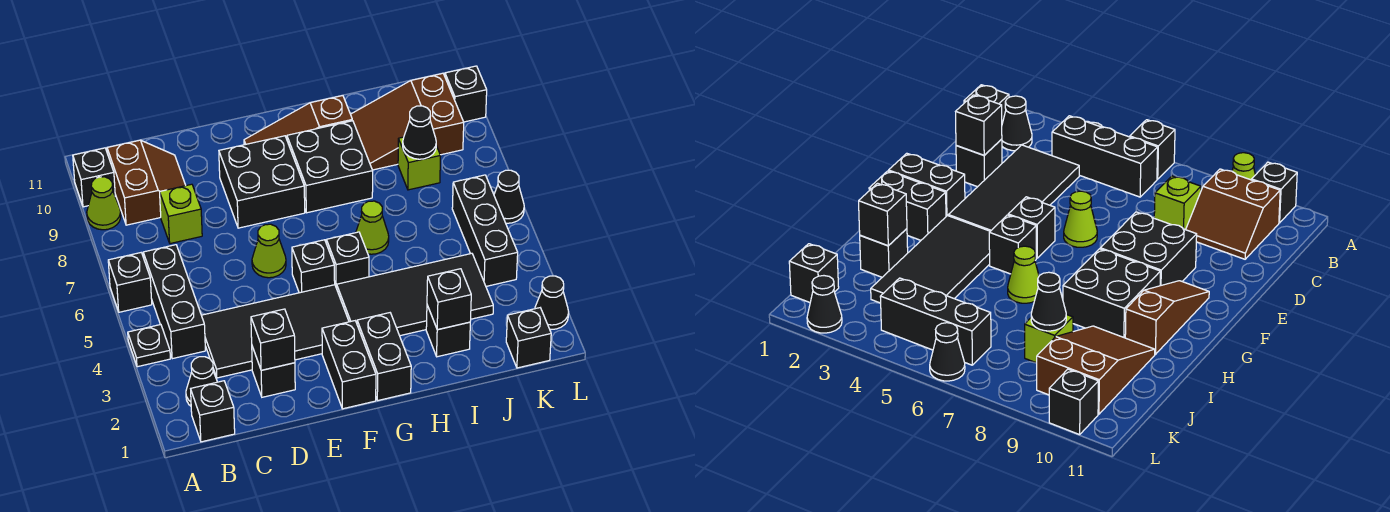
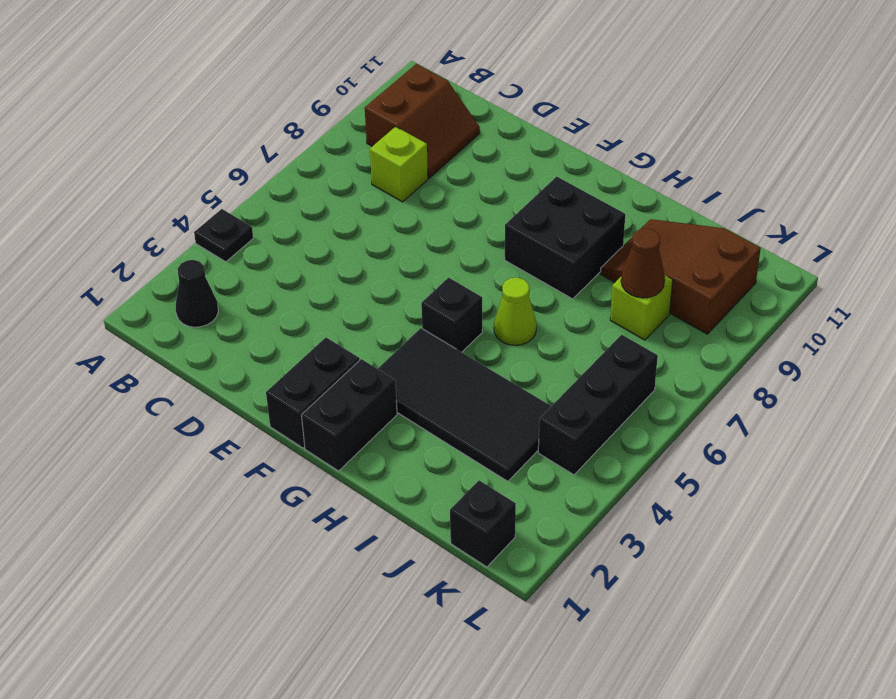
brown 1x1 cone [621,228,665,298] -> black 1x1 cone [403,106,436,159]
none -> black 1x1 brick [108,253,152,312]
none -> lime 1x1 cone [87,177,121,230]
none -> black 1x1 brick [73,148,115,207]
none -> black 1x1 brick [191,381,235,442]

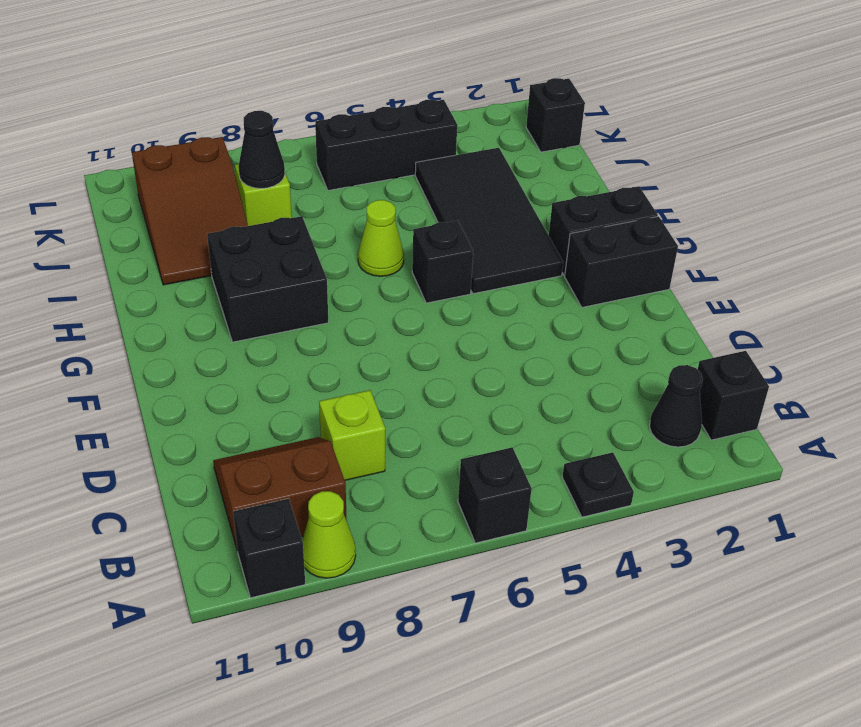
none -> black 1x3 brick [143,245,205,359]
none -> black 2x4 tile [201,285,349,378]
none -> black 1x1 brick [252,347,295,397]
none -> lime 1x1 cone [252,224,286,278]

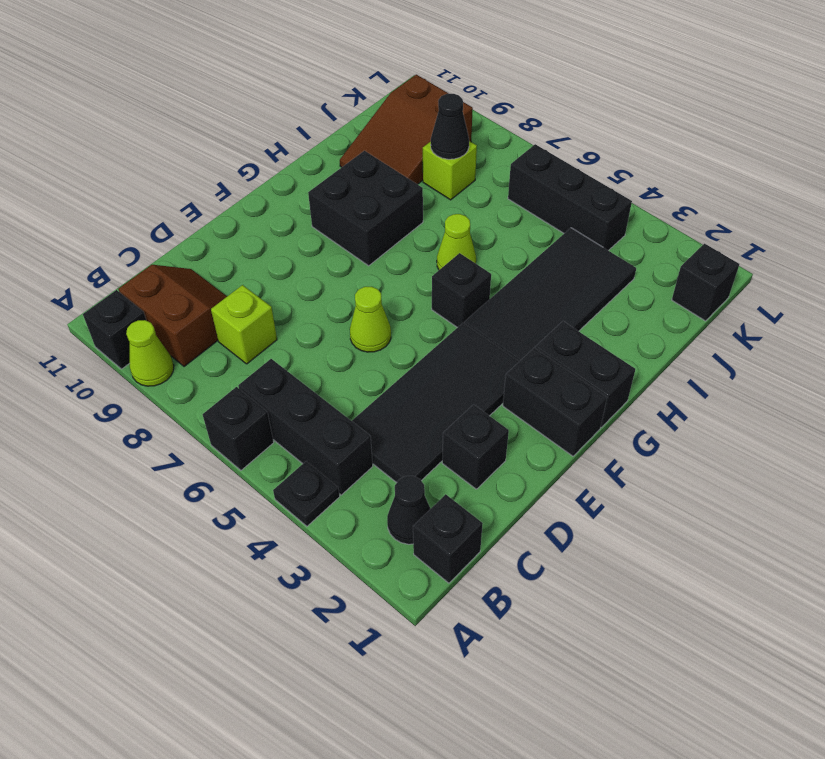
none -> black 2x2 brick [219,136,305,228]
none -> black 1x1 brick [292,240,335,293]
none -> brown 1x3 slope [244,95,352,145]
none -> black 1x1 brick [426,305,470,357]

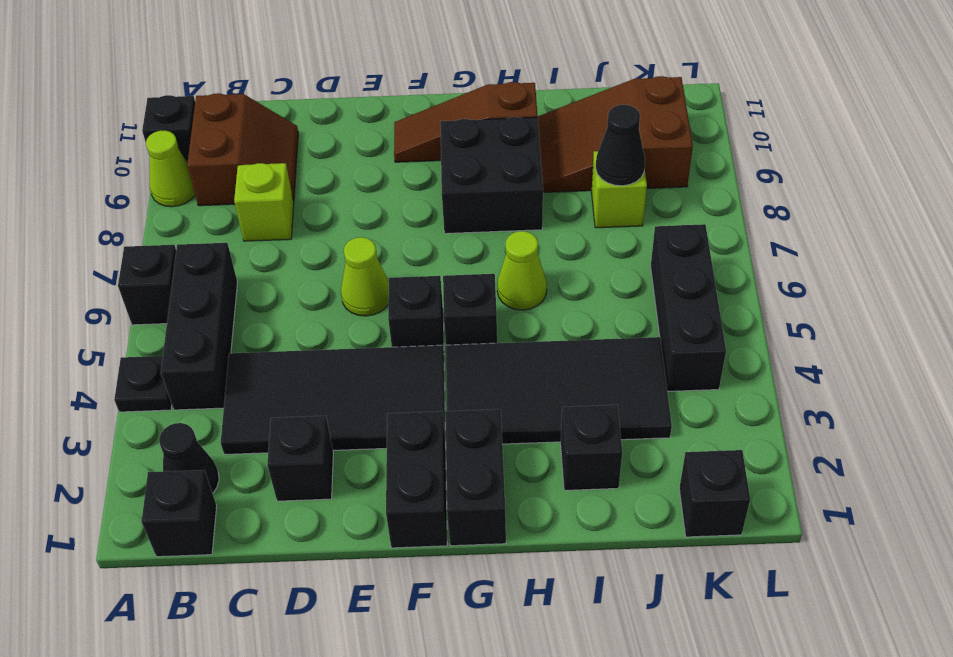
none -> black 2x2 brick [219,136,305,228]
none -> black 1x1 cone [535,276,569,330]
none -> black 1x1 cone [494,170,524,223]
none -> black 1x1 brick [445,66,487,122]

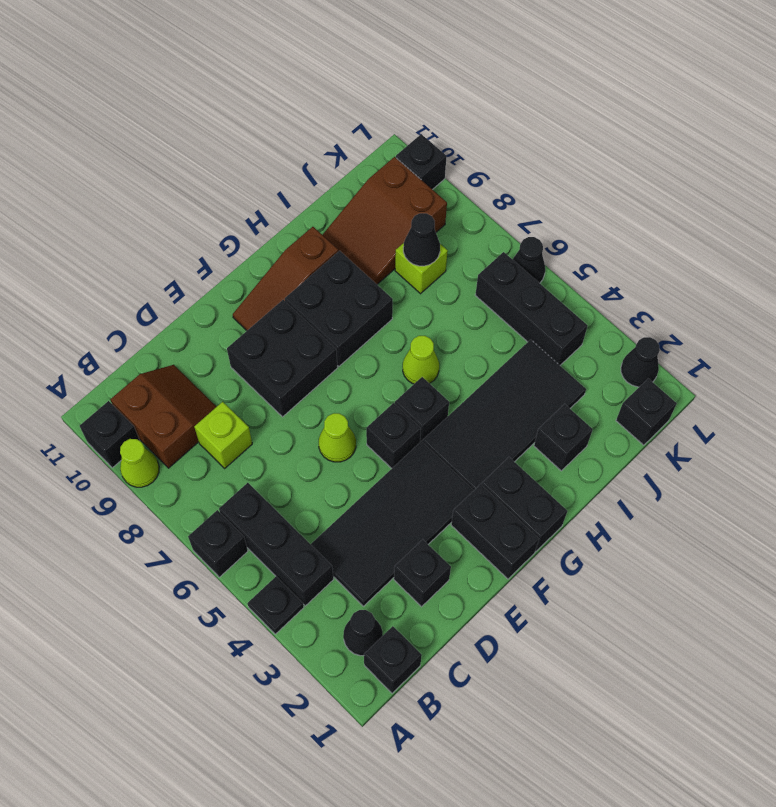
none -> black 1x1 brick [251,309,295,370]
none -> black 1x1 brick [427,269,471,330]

